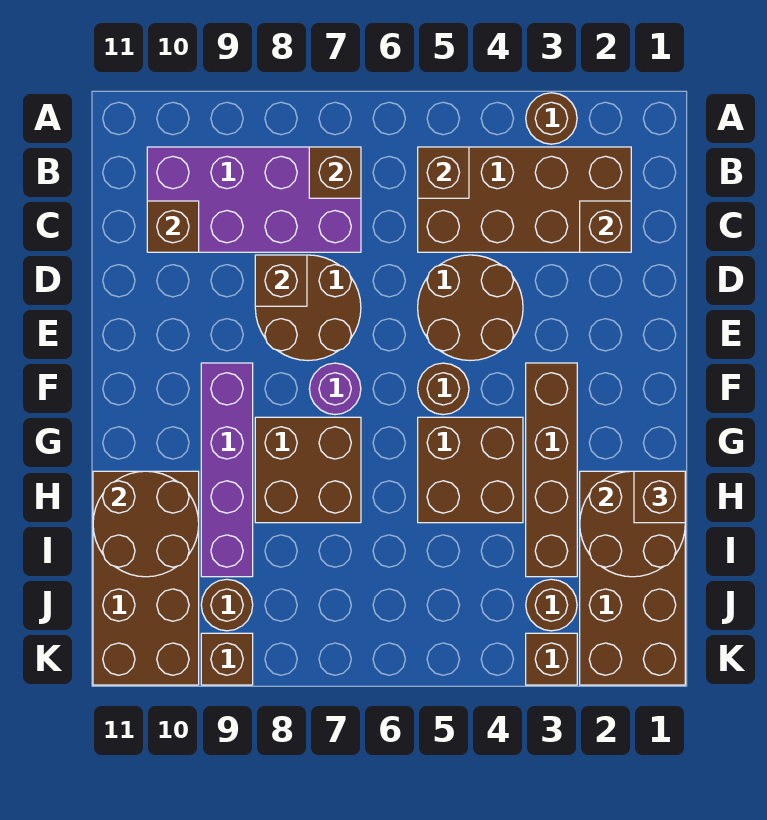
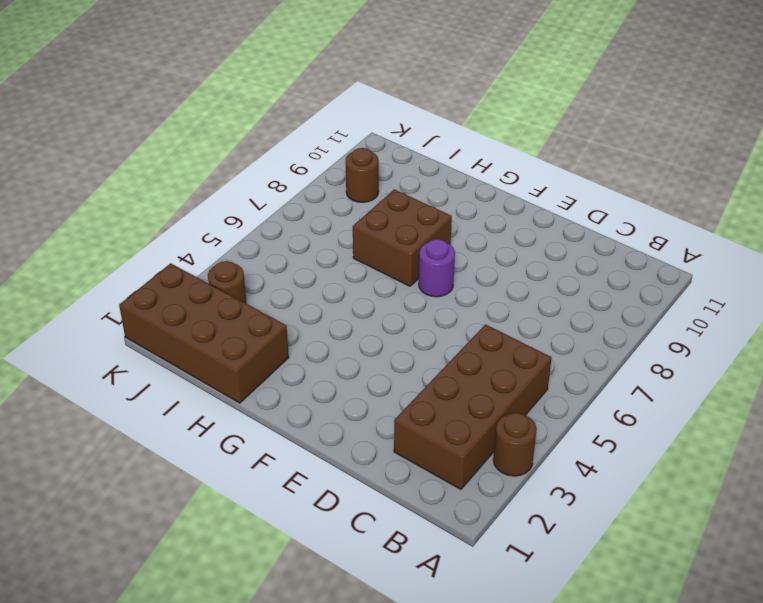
none -> purple 2x4 brick [147,147,361,252]
none -> brown 2x2 round brick [418,255,523,361]
none -> brown 2x2 round brick [255,255,361,361]

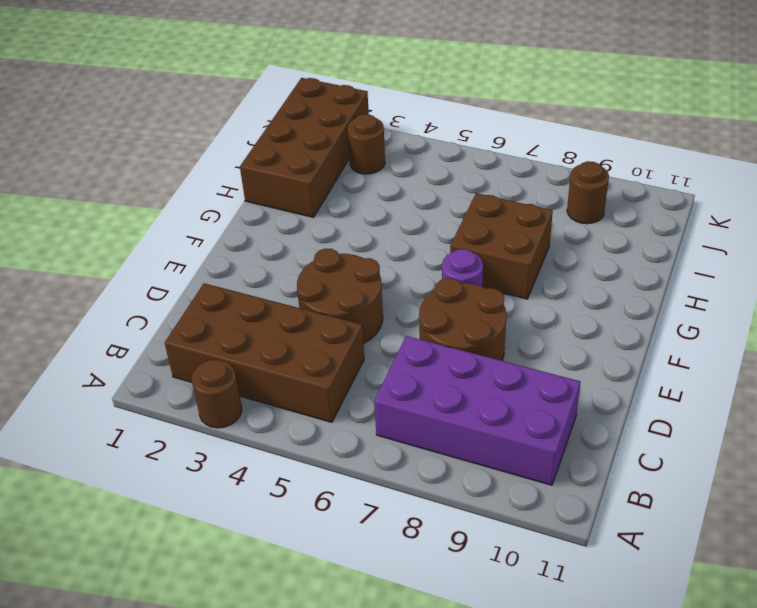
none -> brown 1x4 brick [526,363,577,577]
none -> brown 1x1 round brick [418,363,469,415]
none -> purple 1x4 brick [201,363,253,577]

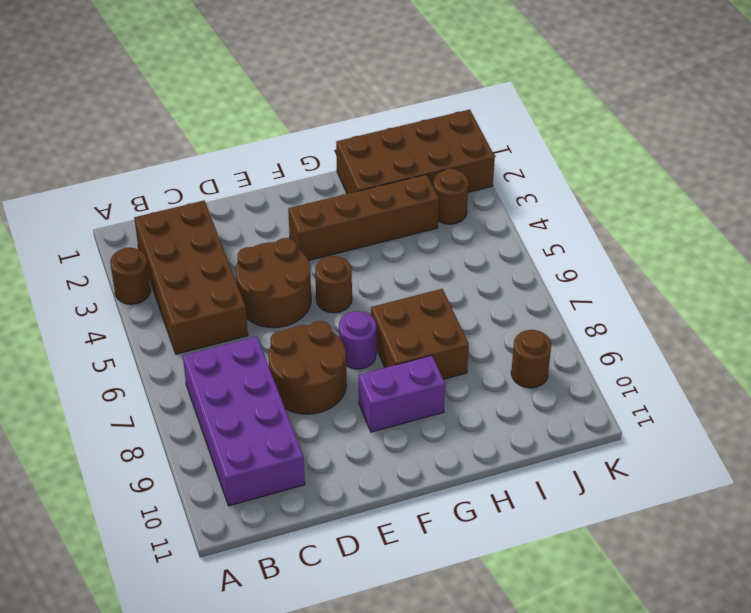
purple 1x2 brick [359,355,445,432] -> purple 1x4 brick [201,363,253,577]
none -> brown 2x2 brick [418,417,523,523]
none -> brown 2x4 brick [93,471,199,685]
none -> brown 1x1 brick [526,633,577,685]

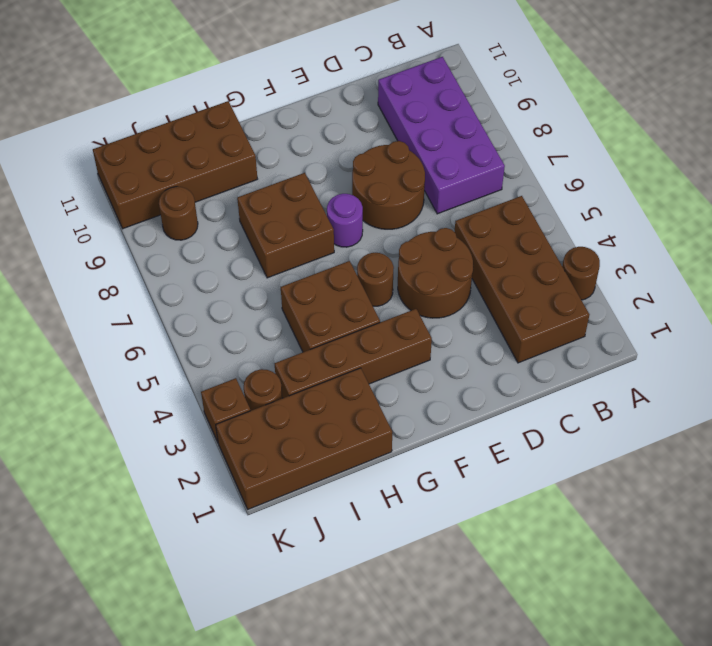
none -> purple 1x4 brick [201,363,253,577]
none -> brown 1x1 brick [201,633,253,685]
none -> brown 1x1 brick [418,147,469,198]

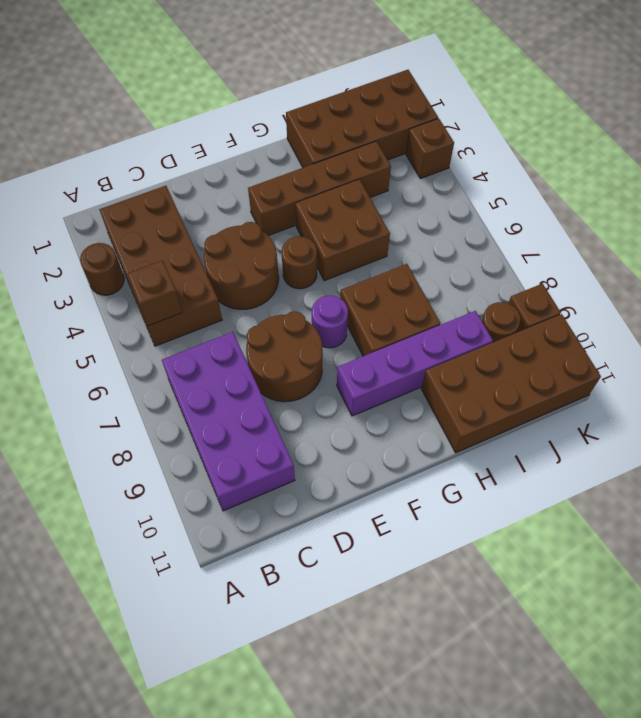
none -> brown 1x1 round brick [526,579,577,631]
none -> brown 1x1 brick [309,147,361,198]
none -> brown 1x1 brick [580,201,631,252]

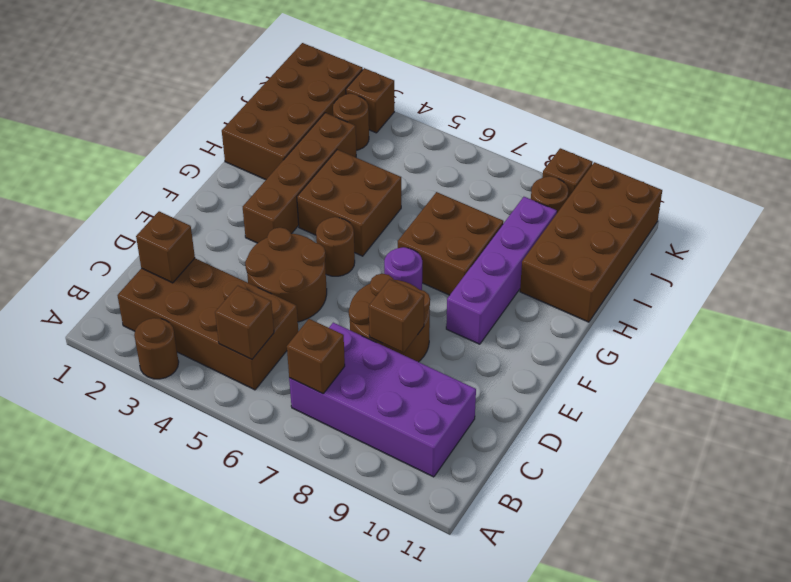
none -> brown 1x1 brick [147,201,199,252]
none -> brown 2x2 round brick [580,471,685,577]
none -> brown 2x2 round brick [93,471,199,577]

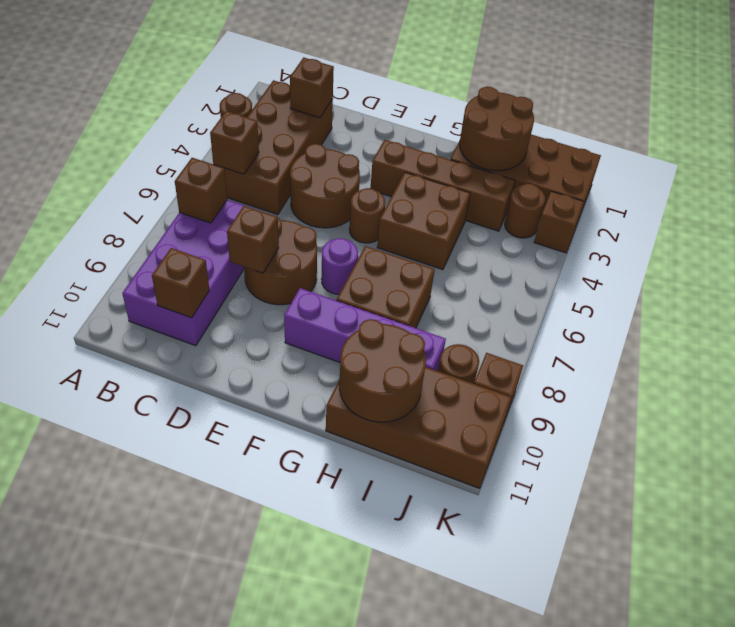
none -> brown 1x1 brick [634,471,685,523]

